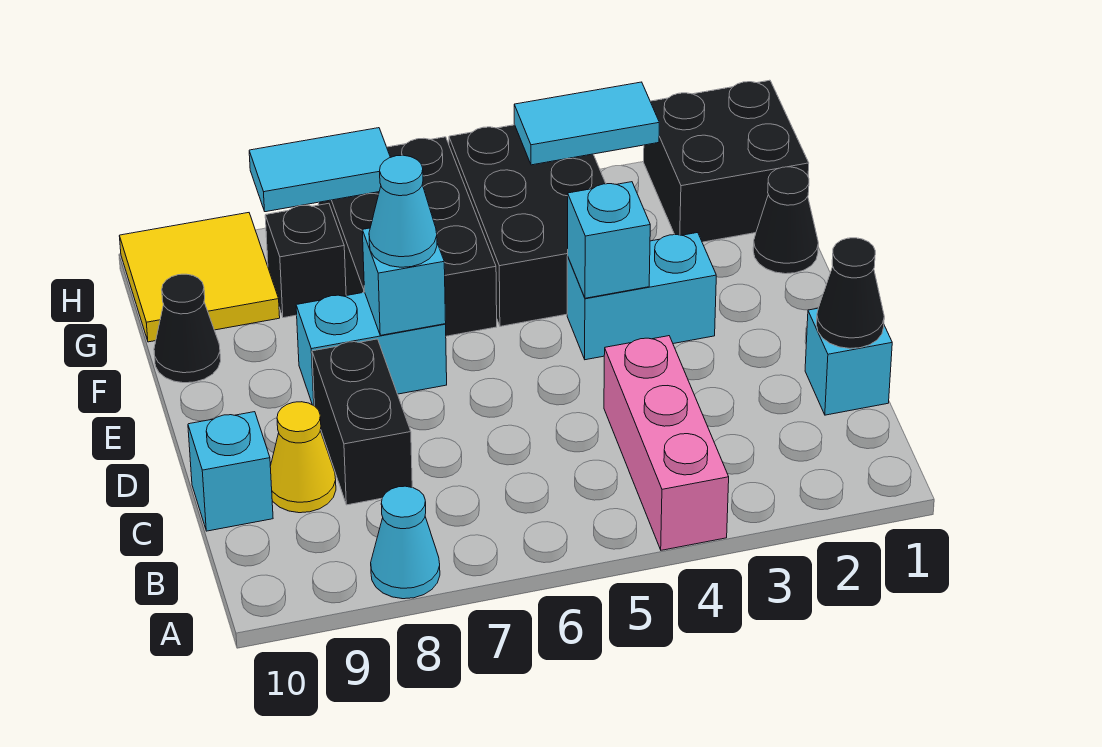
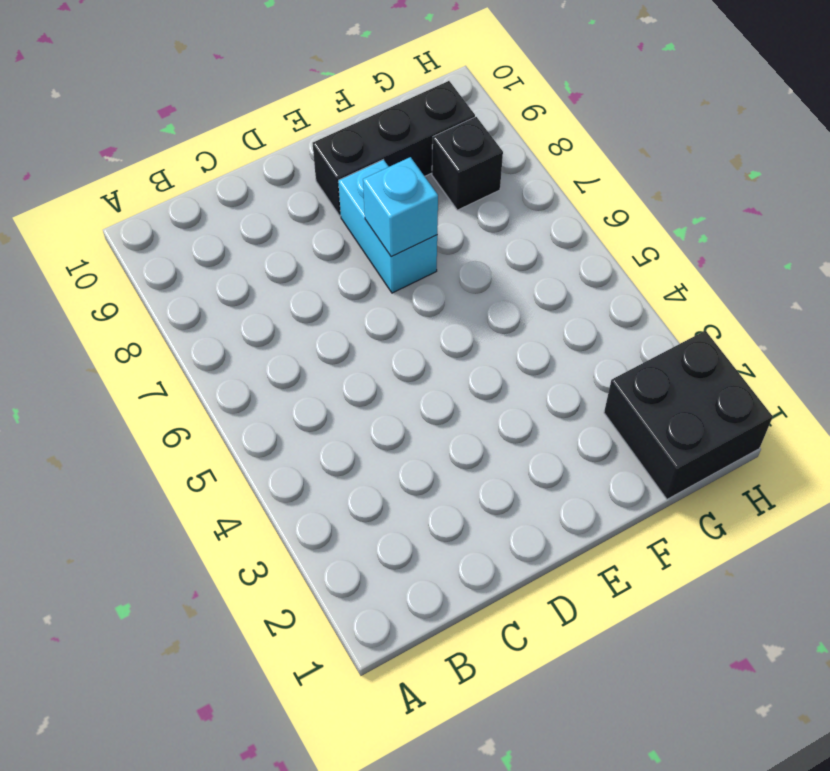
black 1x3 brick [313,81,475,216] -> yellow 2x2 tile [119,213,280,342]
none -> pink 1x3 brick [604,336,729,550]
none -> cyan 1x1 cone [371,486,440,599]
none -> cyan 1x1 brick [805,308,892,415]

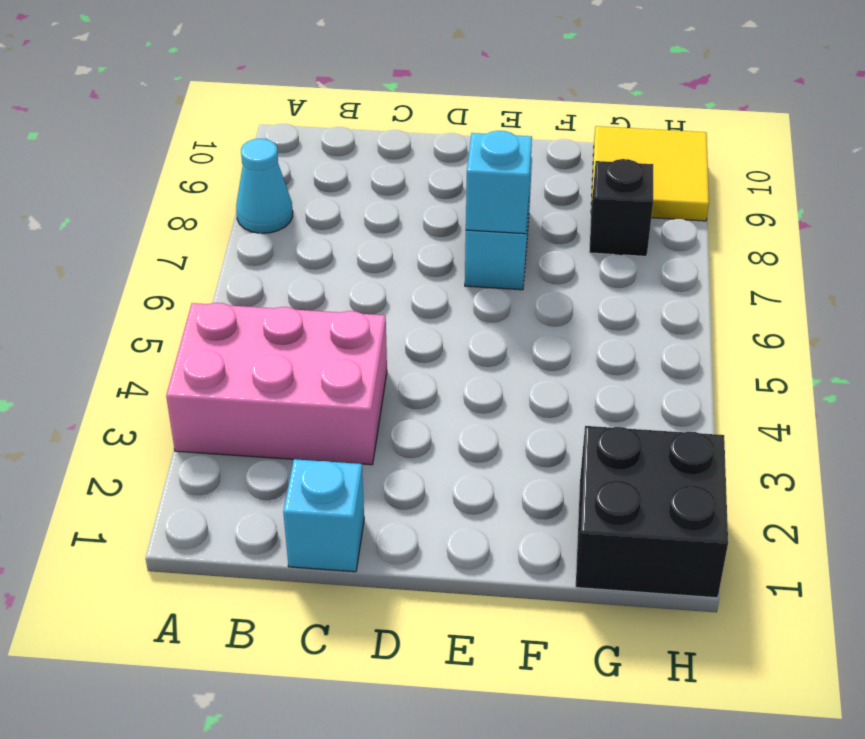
pink 2x3 brick [166,303,387,465] -> pink 1x3 brick [604,336,729,550]
none -> black 1x2 brick [312,339,412,505]
none -> yellow 1x1 cone [270,402,336,513]
none -> cyan 1x1 brick [188,412,273,531]

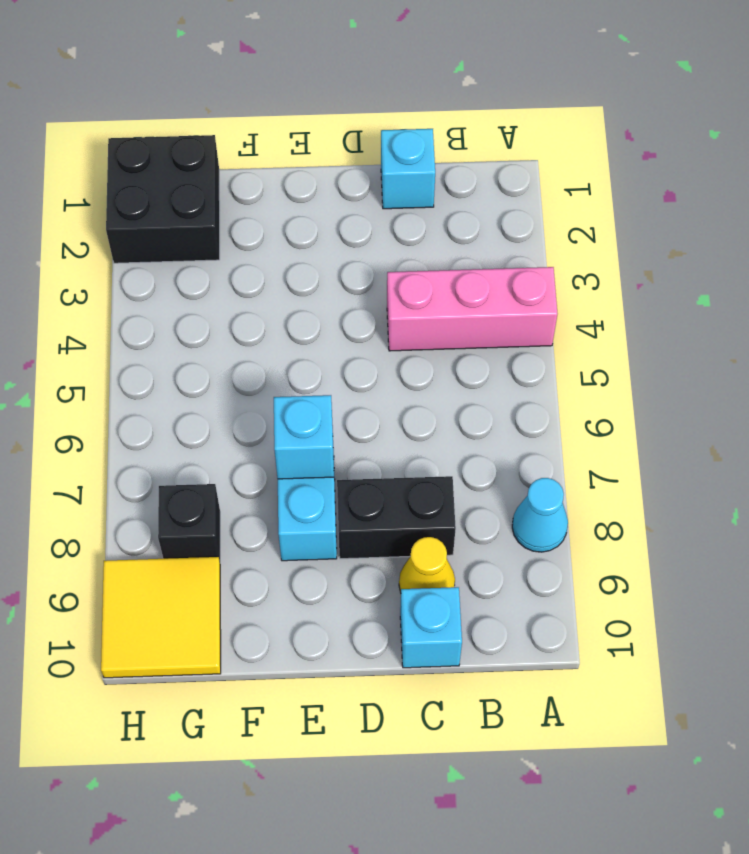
none -> cyan 1x2 brick [567,233,716,360]
none -> black 1x1 cone [753,167,818,274]
none -> black 2x3 brick [449,125,606,326]

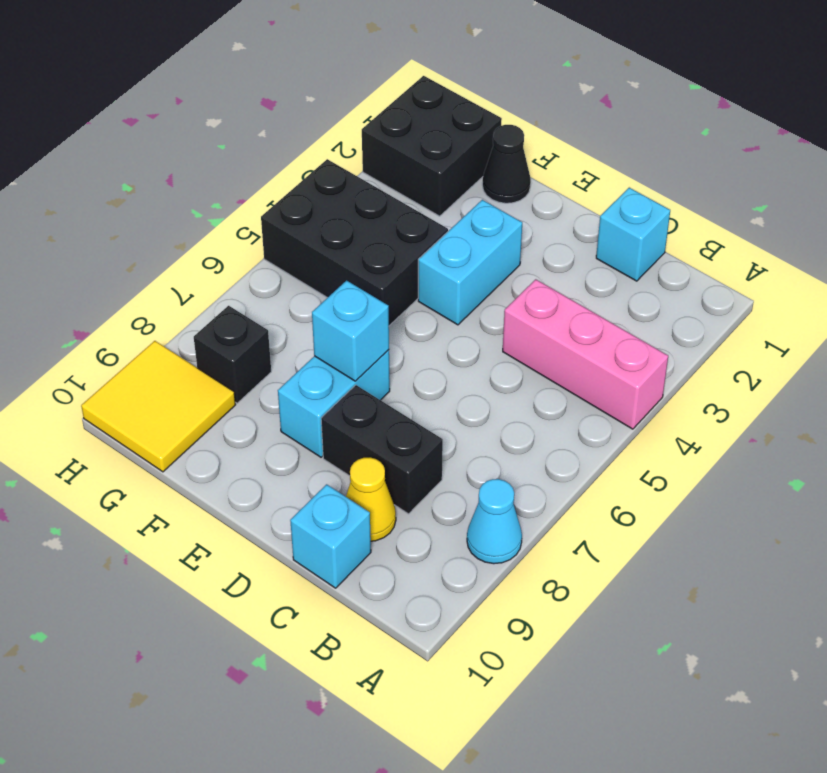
none -> black 2x3 brick [319,137,497,336]
none -> black 1x1 cone [154,274,221,383]
none -> black 1x1 cone [816,238,884,348]

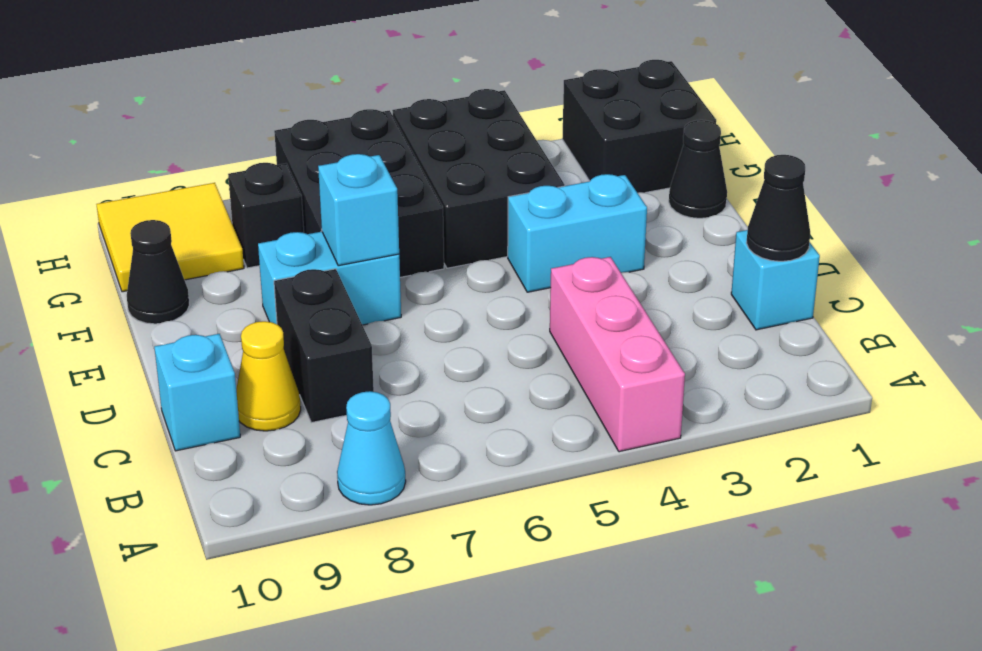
none -> cyan 1x1 brick [568,182,650,298]
none -> cyan 1x2 tile [514,82,659,165]
none -> cyan 1x2 tile [249,128,390,212]

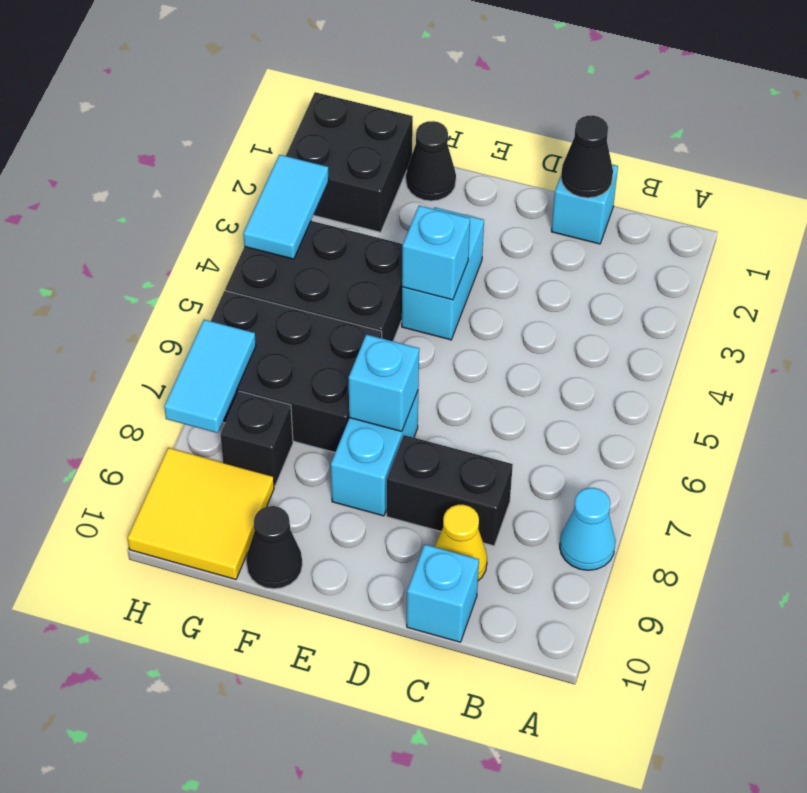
none -> pink 1x3 brick [604,336,729,550]
none -> cyan 1x1 cone [369,155,437,267]

